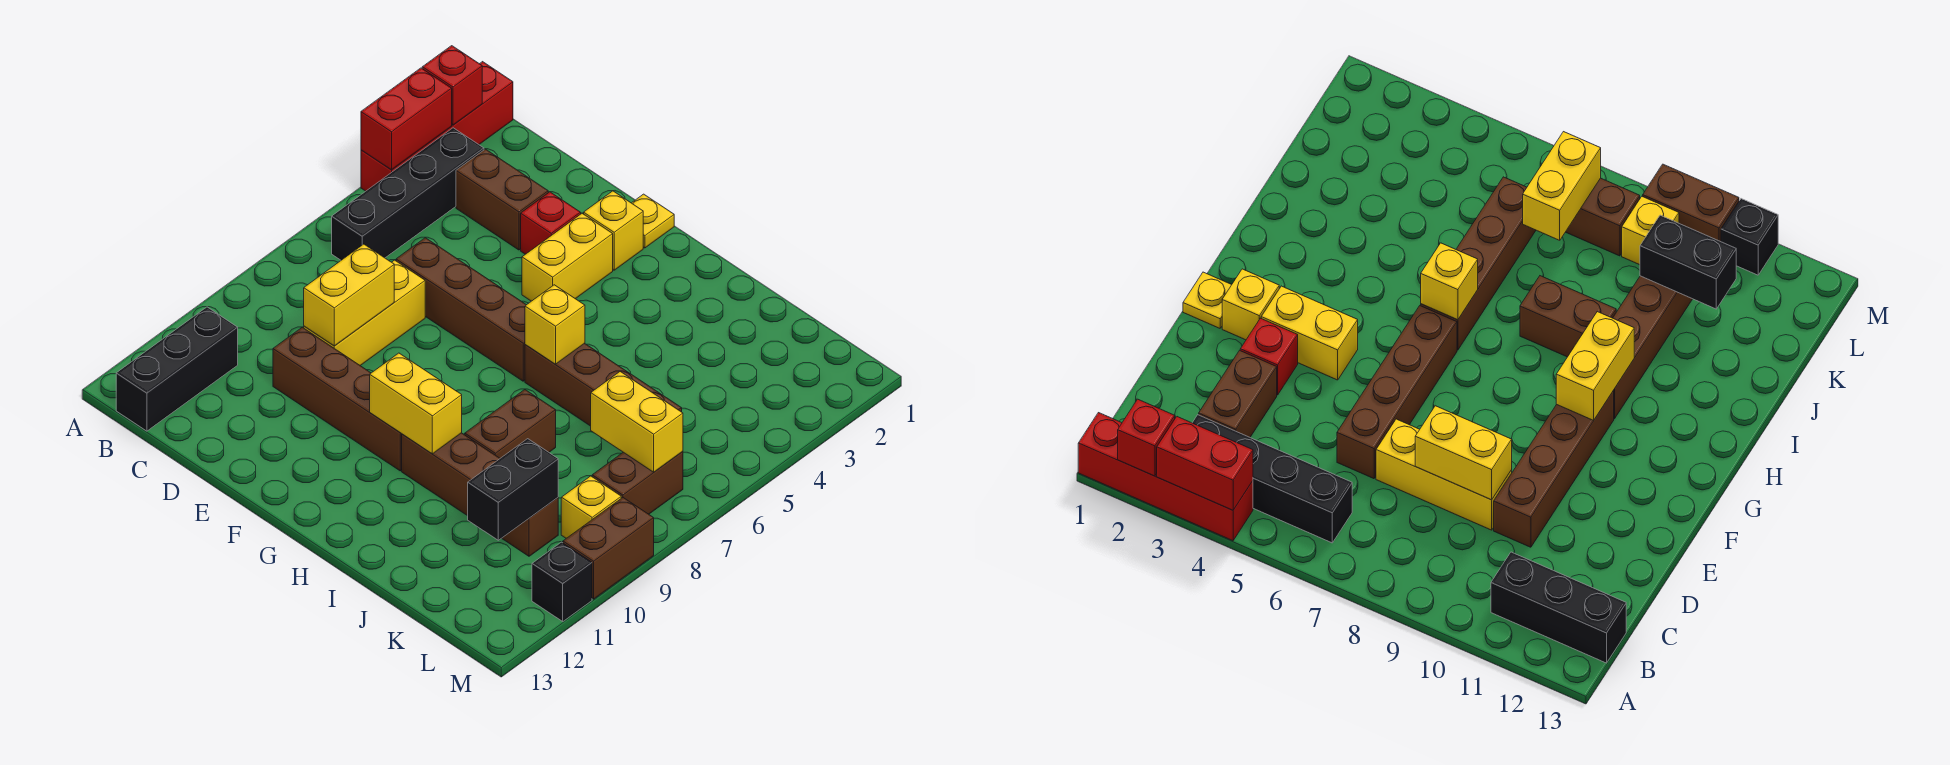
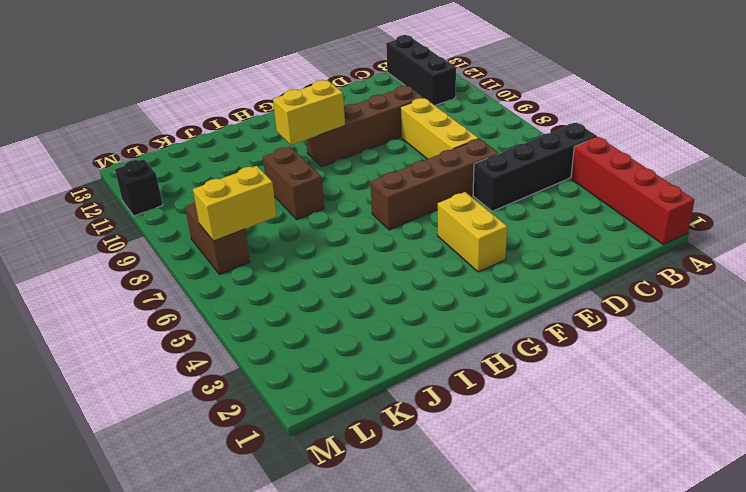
black 1x4 brick [473,123,597,211] -> black 1x4 brick turned to [332,128,484,260]
none -> brown 1x2 brick [456,149,548,250]
none -> red 1x1 brick [521,192,581,254]
none -> yellow 1x1 plate [632,194,674,248]

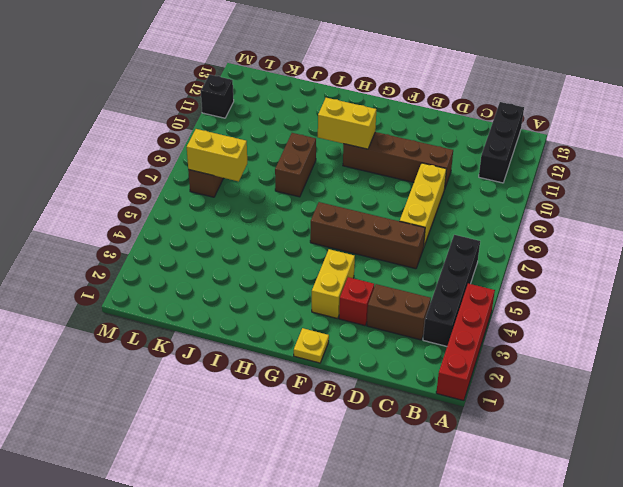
none -> yellow 1x1 brick [584,191,643,270]
none -> brown 1x4 brick [525,343,682,426]
none -> brown 1x4 brick [402,433,558,556]

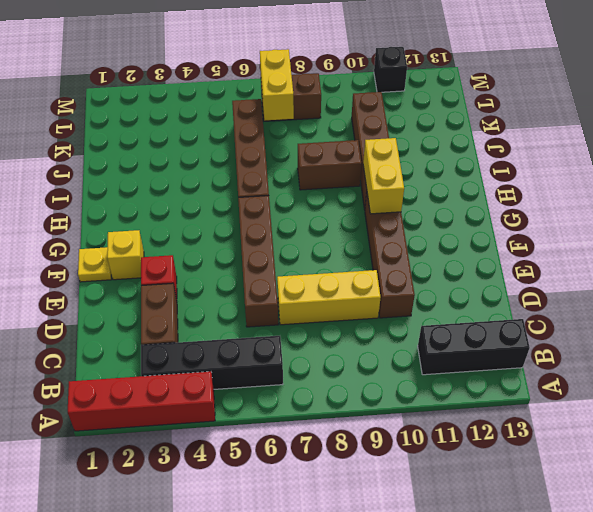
none -> yellow 1x2 brick [522,214,613,301]
none -> yellow 1x1 brick [561,476,621,538]
none -> brown 1x2 brick [563,498,654,599]

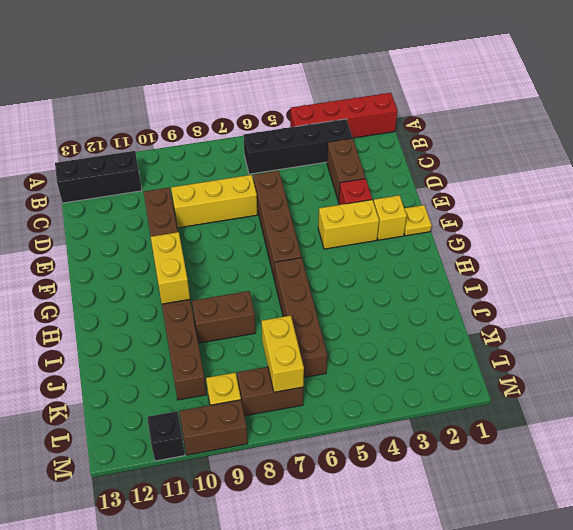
none -> red 1x1 brick [422,46,482,125]
none -> red 1x2 brick [361,68,452,170]
none -> yellow 1x2 brick [304,244,394,346]

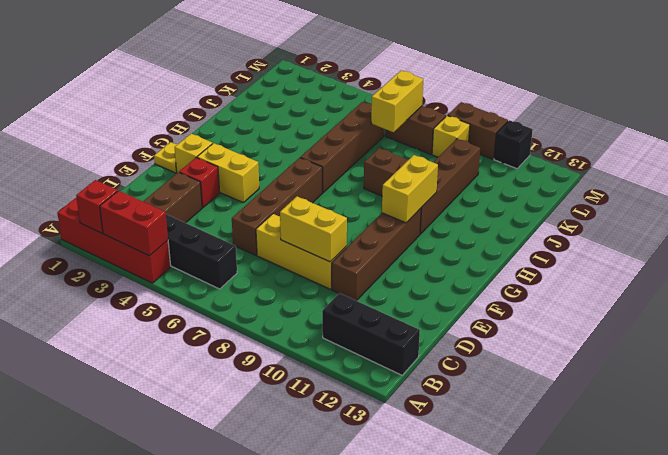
none -> yellow 1x1 brick [525,285,585,364]
none -> black 1x2 brick [468,439,558,540]

